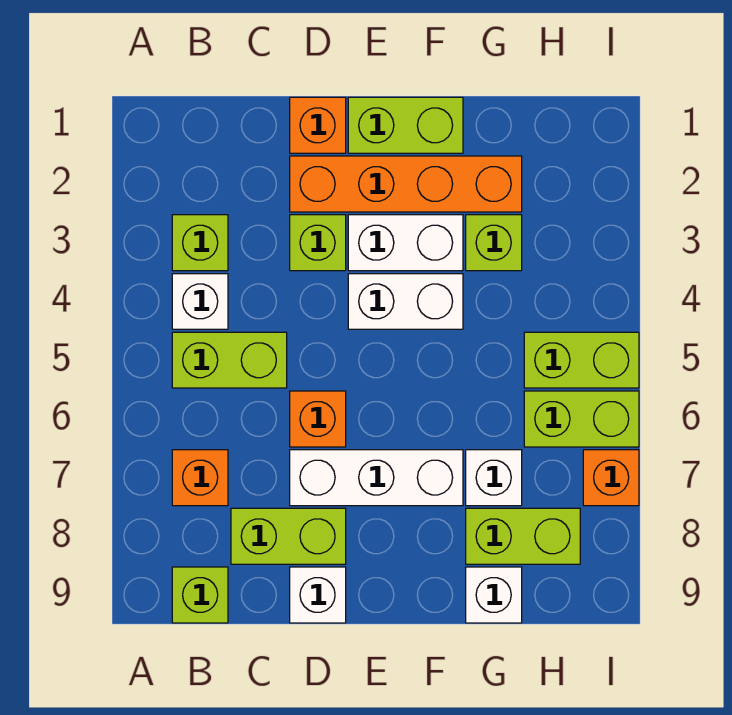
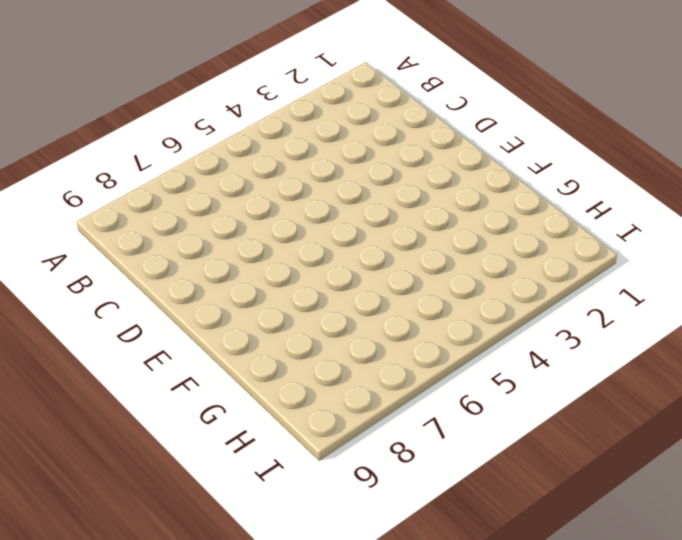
none -> lime 1x1 brick [172,215,228,271]
none -> white 1x1 brick [172,274,228,329]
none -> lime 1x2 brick [172,332,287,388]

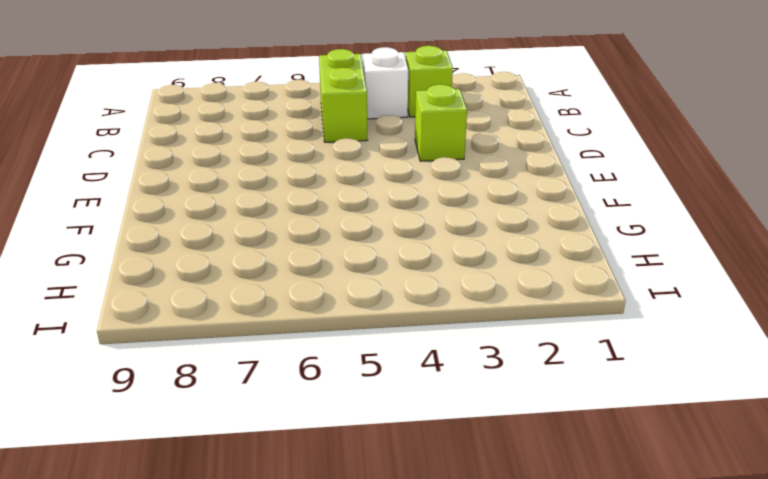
none -> orange 1x1 brick [172,450,228,506]
none -> lime 1x1 brick [172,567,228,623]
none -> lime 1x2 brick [231,508,346,564]

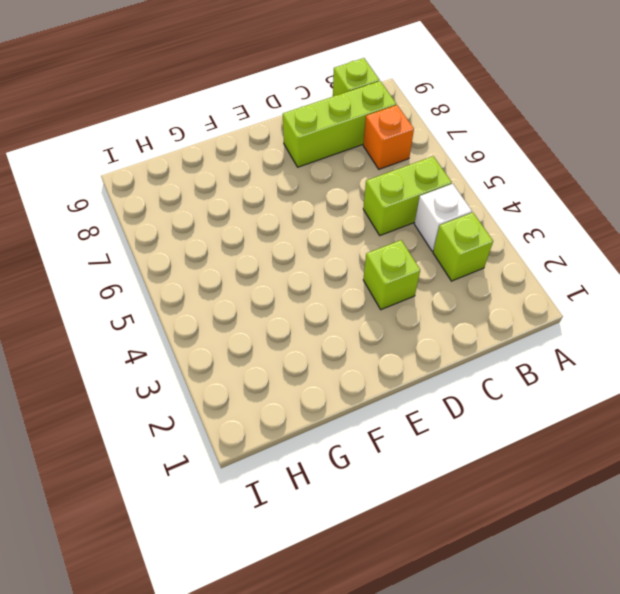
lime 1x3 brick [283,81,396,167] -> lime 1x2 brick [231,508,346,564]
none -> orange 1x1 brick [290,97,346,153]
none -> orange 1x4 brick [290,156,522,212]
none -> orange 1x1 brick [290,391,346,447]

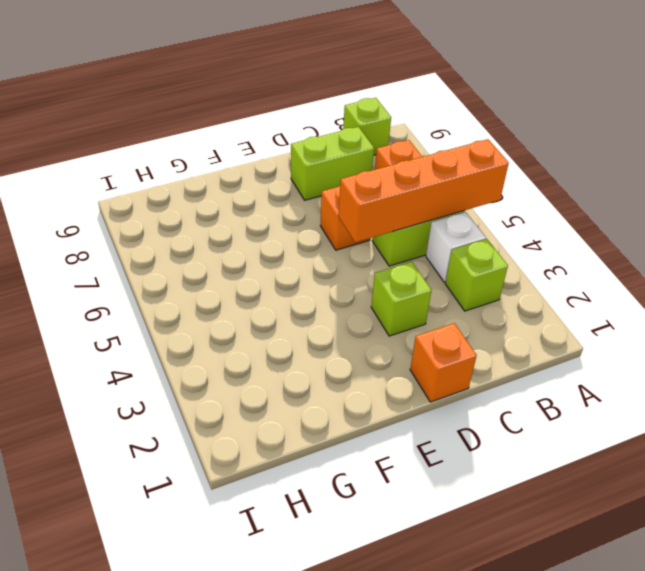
orange 1x4 brick [338,139,509,242] -> orange 1x4 brick moved to [290,156,522,212]
none -> white 1x3 brick [290,450,463,506]
none -> white 1x1 brick [290,567,346,623]
none -> lime 1x2 brick [348,97,463,153]

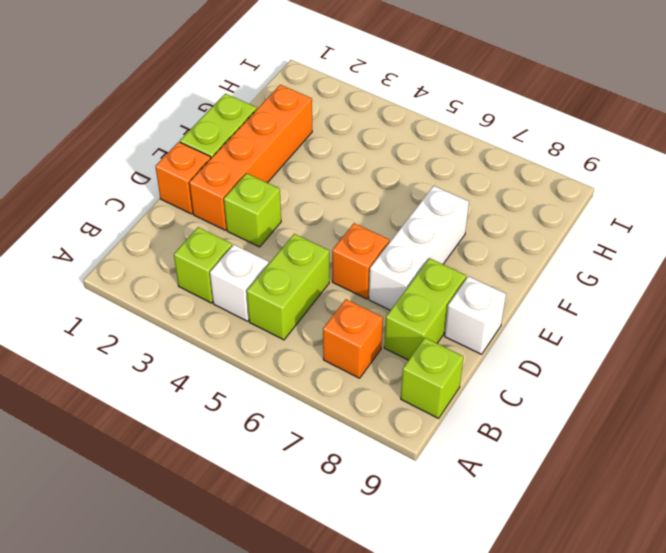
none -> white 1x2 brick [348,215,463,271]
none -> white 1x2 brick [348,274,463,329]
none -> lime 1x1 brick [466,215,522,271]

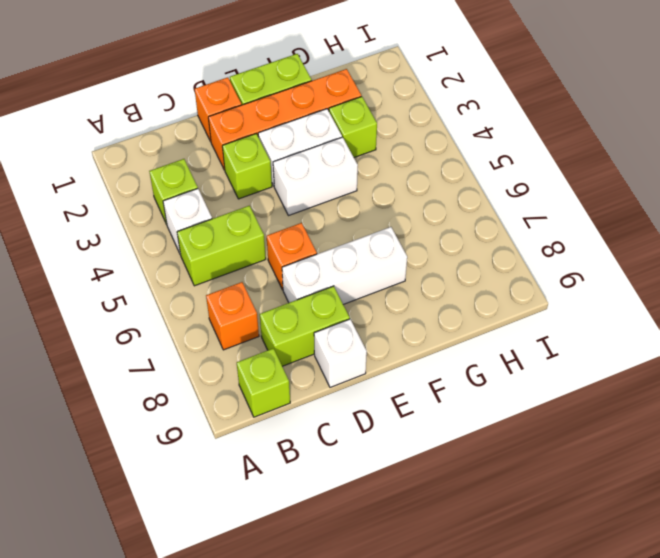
none -> white 1x1 brick [466,450,522,506]
none -> lime 1x2 brick [466,508,580,564]
none -> white 1x1 brick [466,567,522,623]

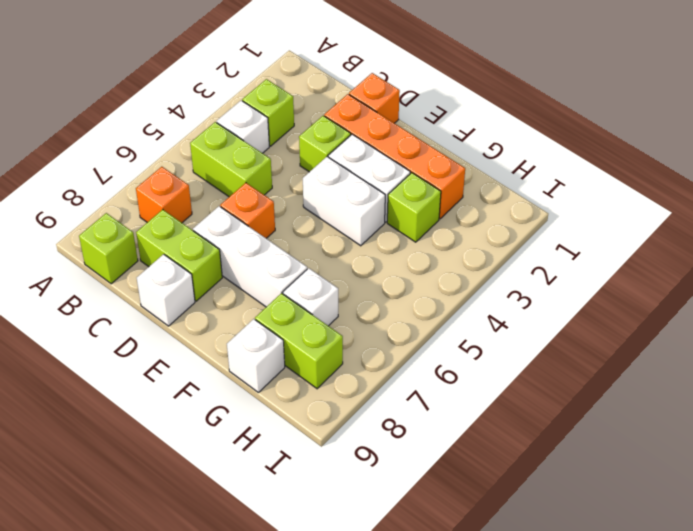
none -> lime 1x2 brick [348,97,463,153]
none -> lime 1x2 brick [524,332,639,388]
none -> lime 1x2 brick [524,391,639,447]

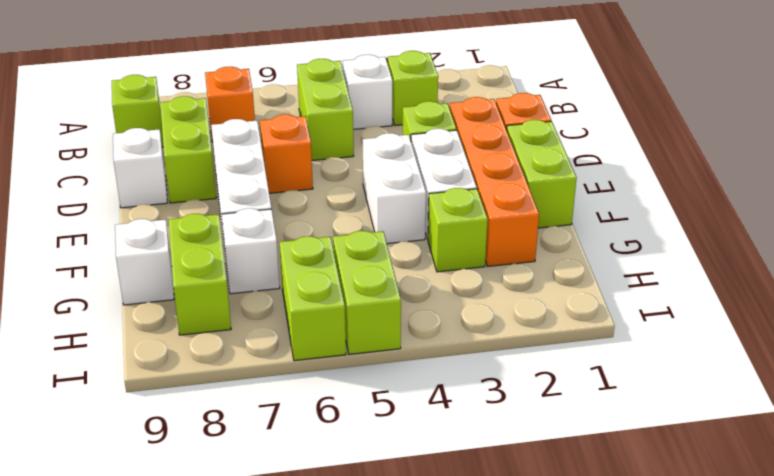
none -> orange 1x1 brick [583,450,639,506]

